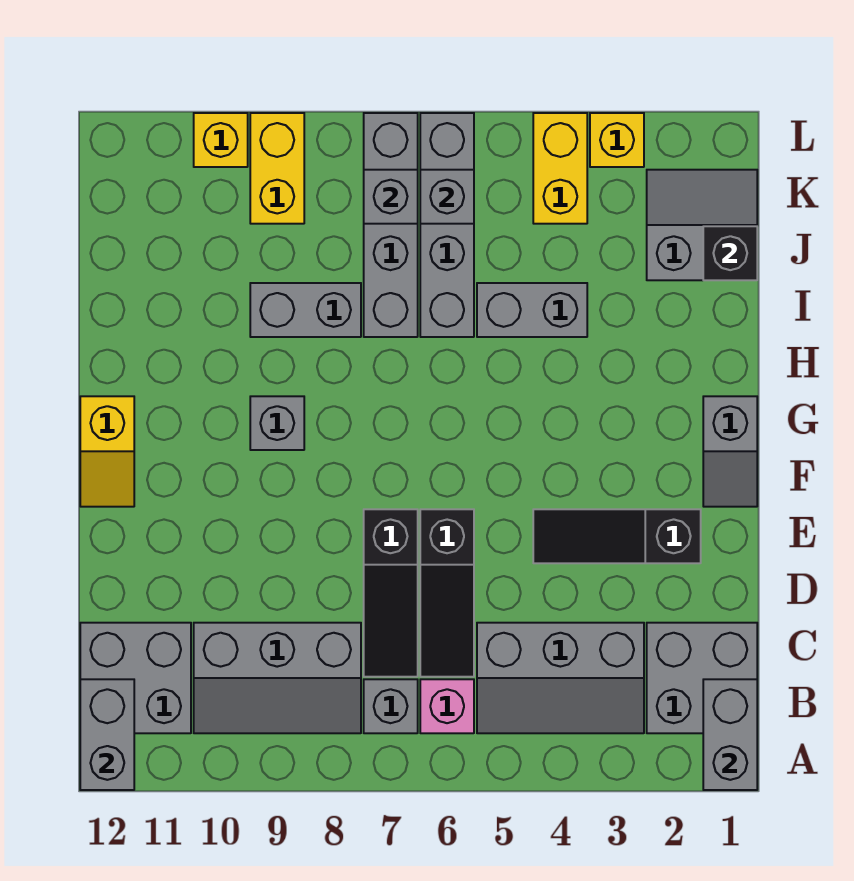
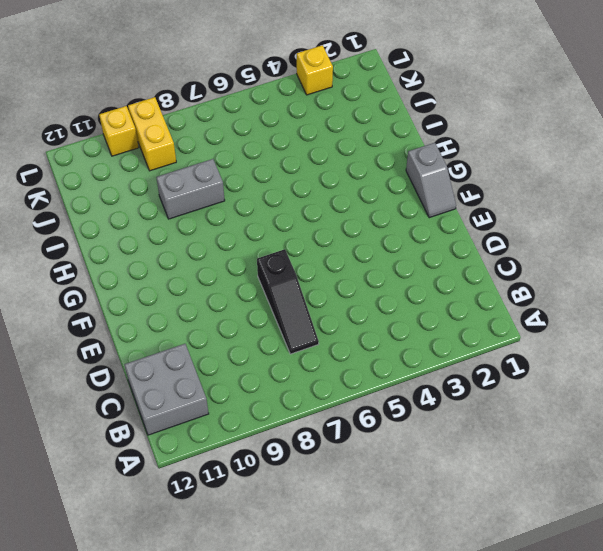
none -> grey 2x2 brick [647,623,757,733]
none -> grey 2x3 slope [477,623,644,733]
none -> pink 1x1 brick [420,679,474,733]

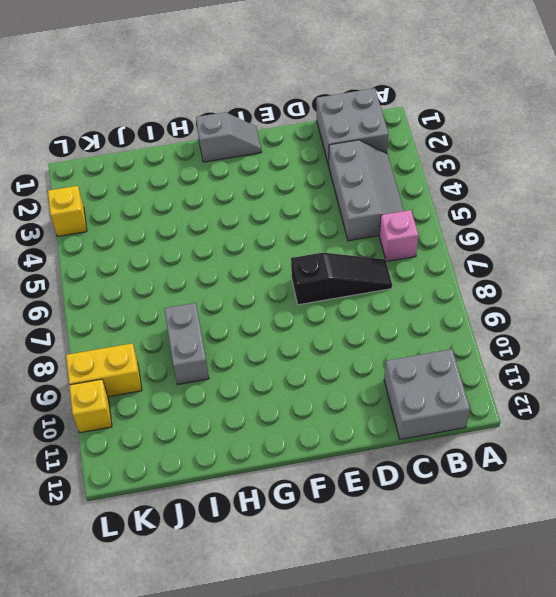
none -> grey 1x1 brick [364,679,418,733]
none -> grey 2x3 slope [194,623,361,733]
none -> black 1x3 slope [420,509,474,677]

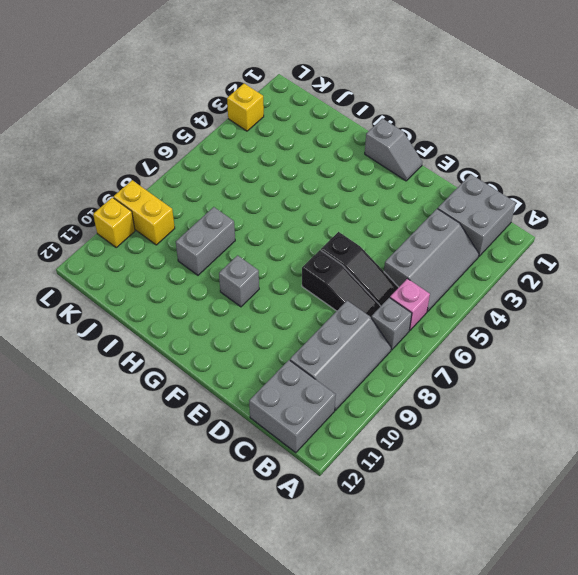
none -> black 1x3 slope [533,509,701,563]
none -> yellow 1x2 slope [80,396,134,507]
none -> grey 1x2 brick [477,283,587,337]

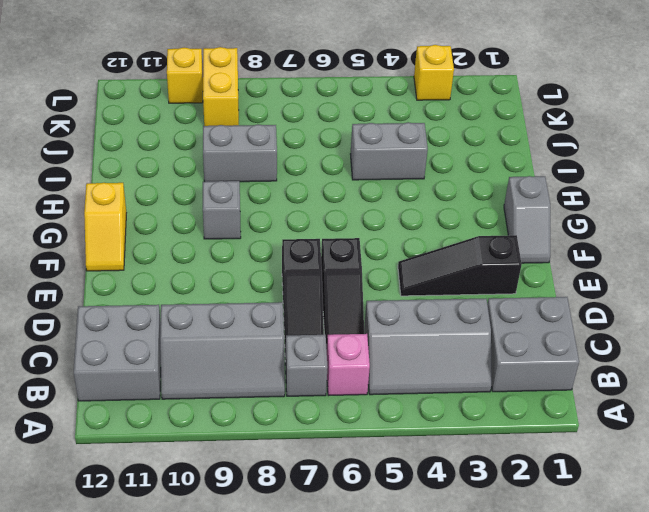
none -> grey 1x4 brick [420,113,474,337]
none -> grey 1x4 brick [364,113,418,337]
none -> grey 2x2 slope [647,170,757,280]

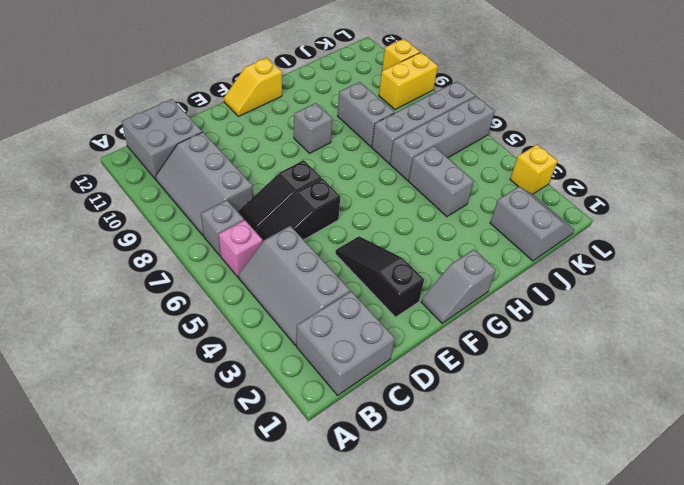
none -> yellow 1x2 brick [533,113,587,224]
none -> grey 1x2 brick [703,679,757,790]
none -> grey 1x2 brick [80,679,134,790]

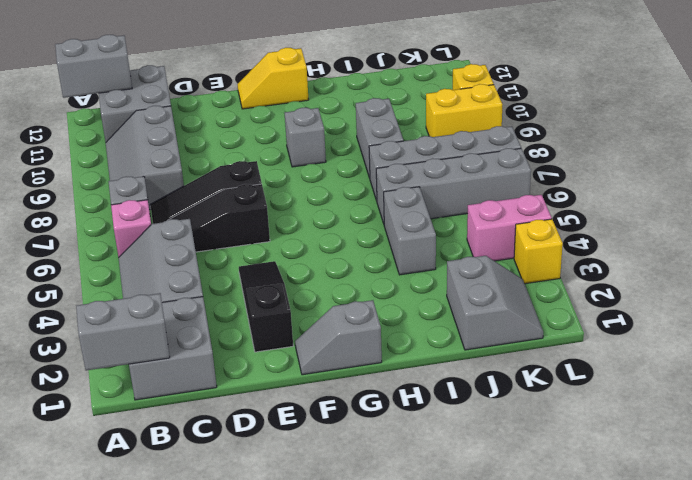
pink 1x2 brick [467,195,552,261] -> yellow 1x2 brick [533,113,587,224]
none -> black 1x1 brick [703,226,757,280]
none -> grey 1x1 brick [420,170,474,224]
none -> grey 1x1 brick [364,170,418,224]

